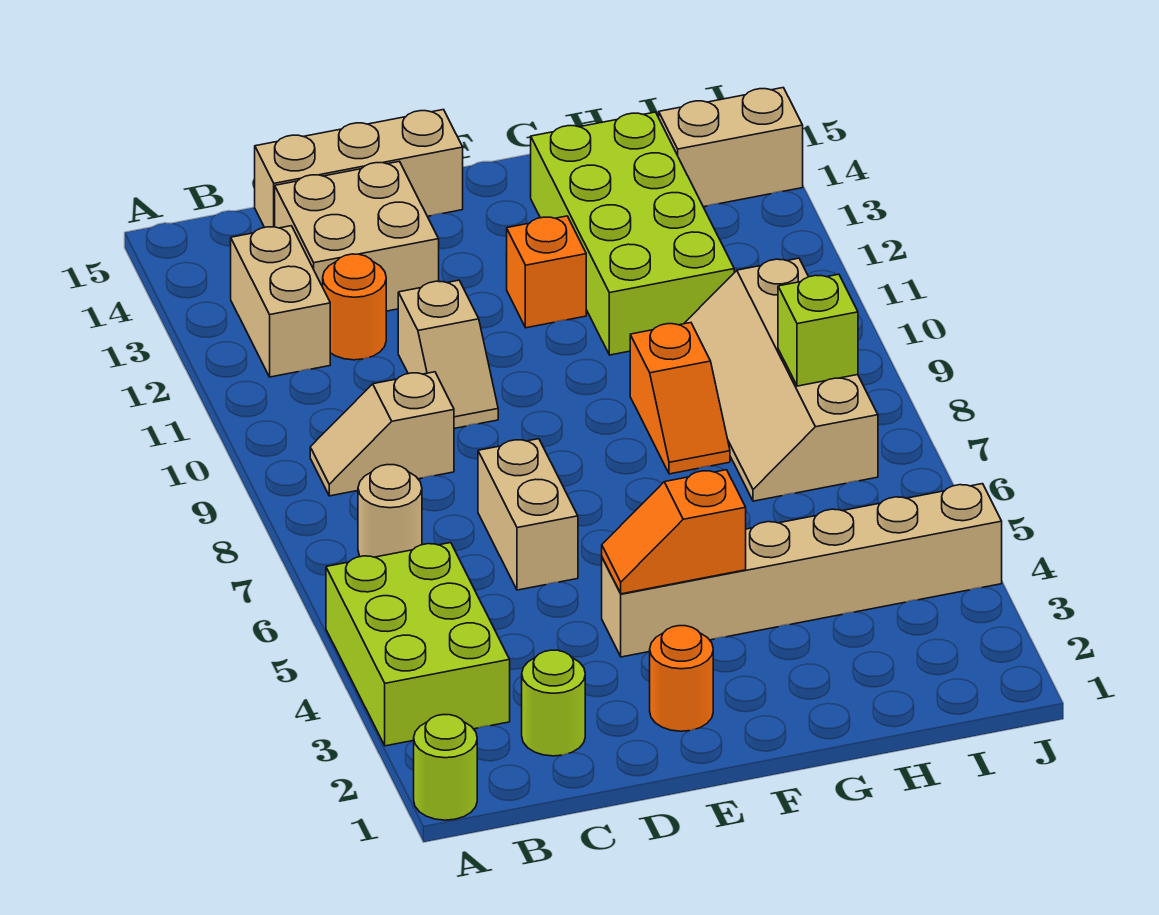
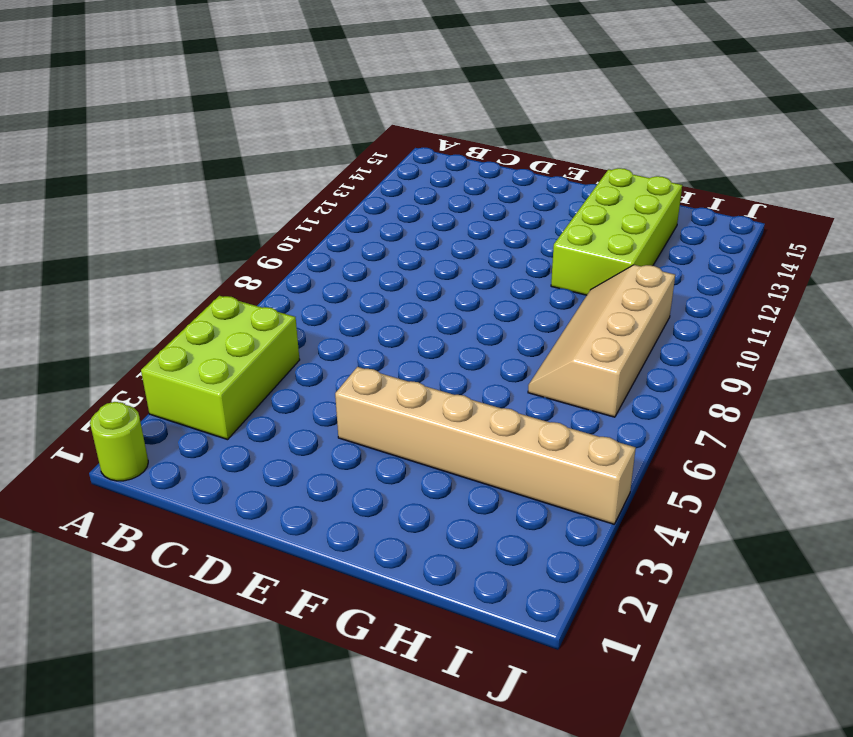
none -> tan 1x1 round brick [358,465,422,557]
none -> tan 1x2 slope [310,372,454,496]
none -> tan 1x2 brick [231,226,330,377]

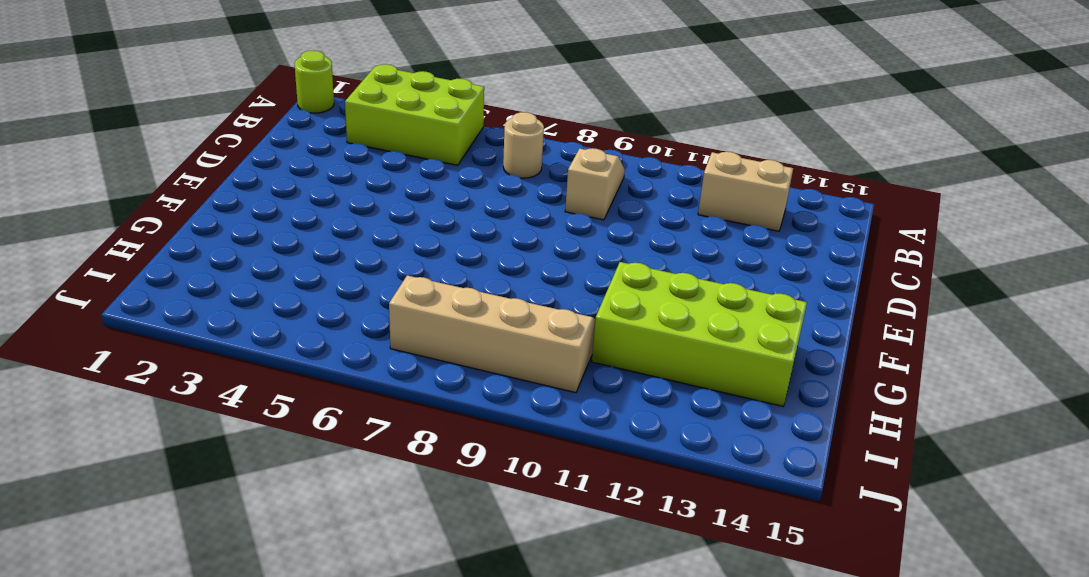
none -> lime 1x1 round brick [522,650,585,756]
none -> orange 1x1 round brick [323,254,386,360]
none -> tan 2x2 brick [275,161,439,311]

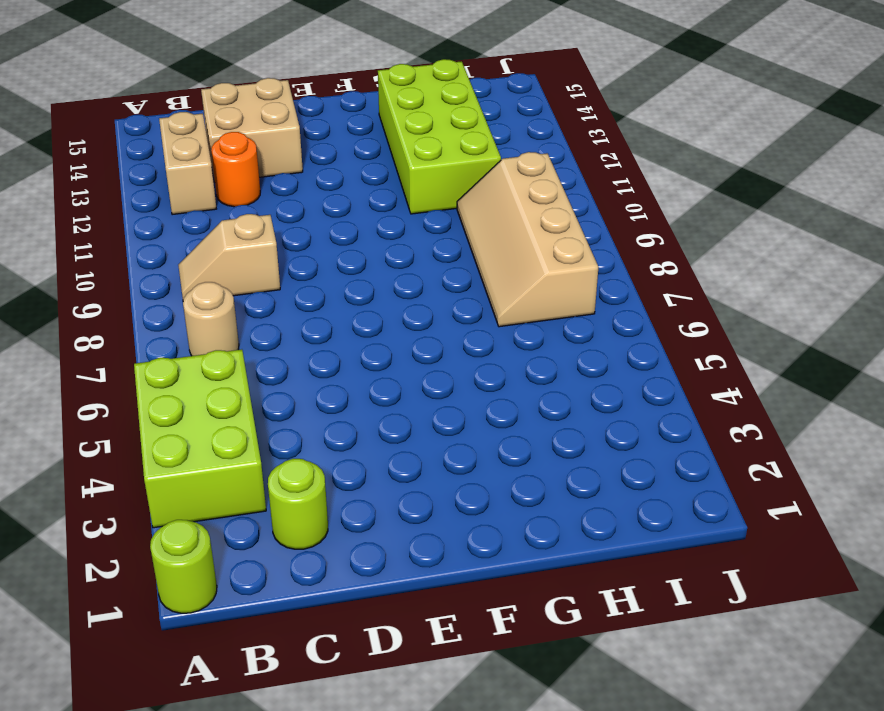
none -> tan 1x3 brick [255,110,463,227]
none -> tan 1x2 brick [478,439,578,590]
none -> tan 1x2 slope [398,280,498,428]

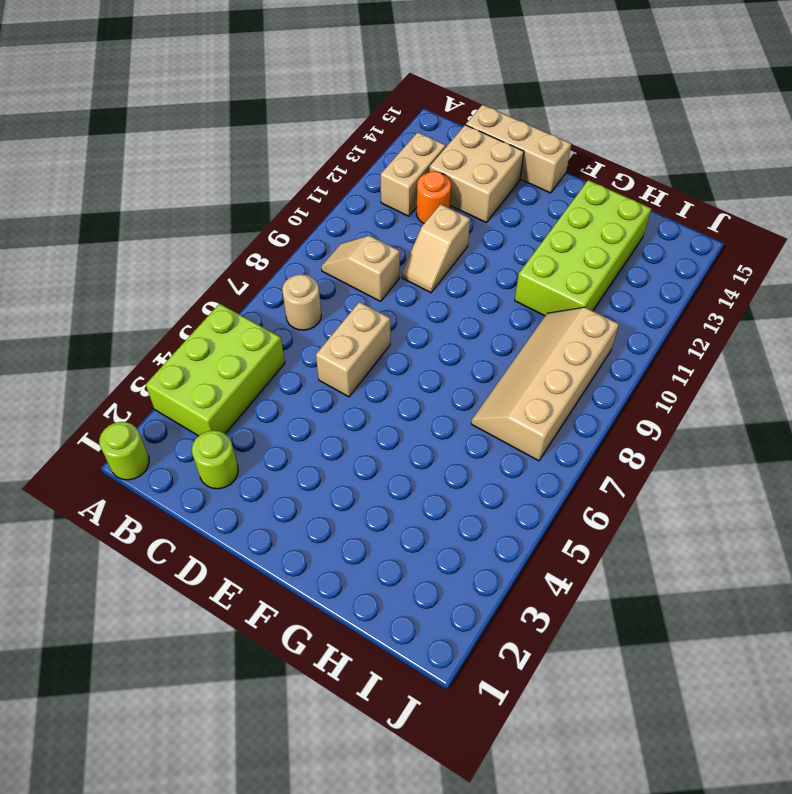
none -> orange 1x1 round brick [650,626,713,731]
none -> tan 1x6 brick [602,484,1002,657]
none -> orange 1x1 brick [507,216,586,328]

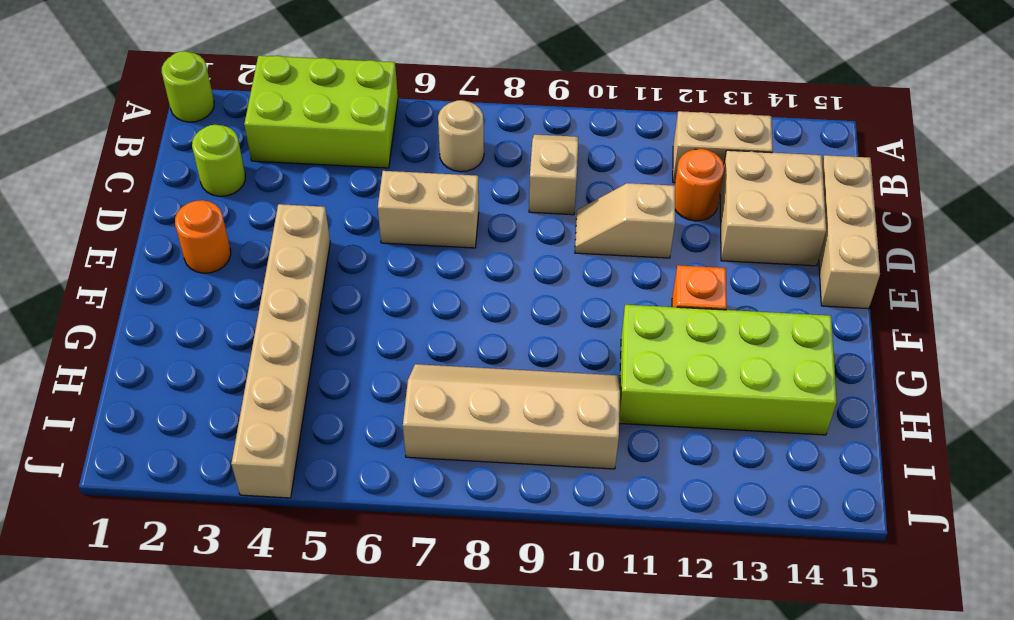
none -> orange 1x2 slope [630,323,730,474]
none -> tan 1x2 brick [659,88,803,207]
none -> orange 1x2 slope [602,470,746,594]

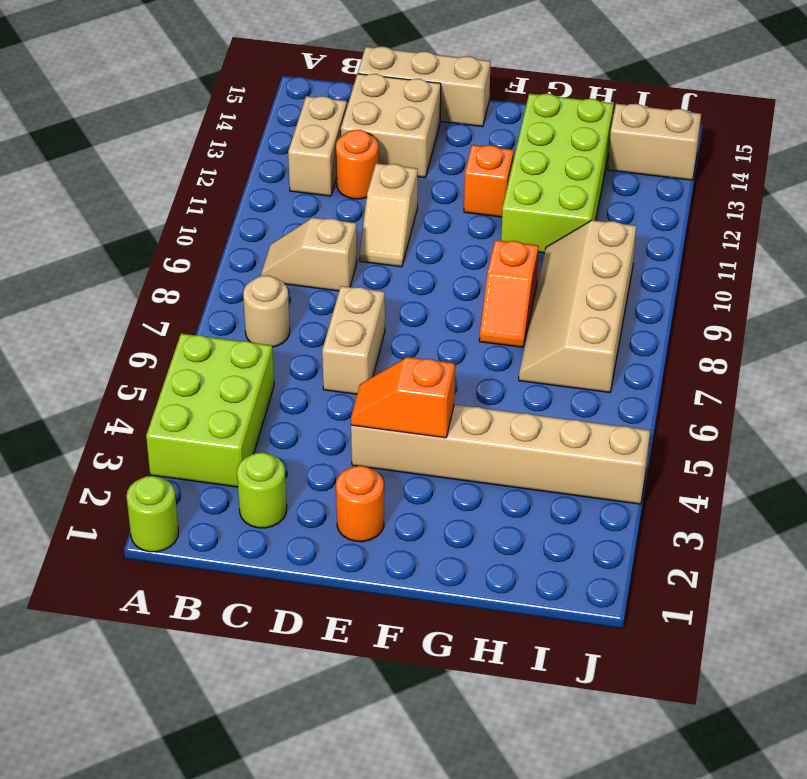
none -> lime 1x1 brick [778,274,858,386]

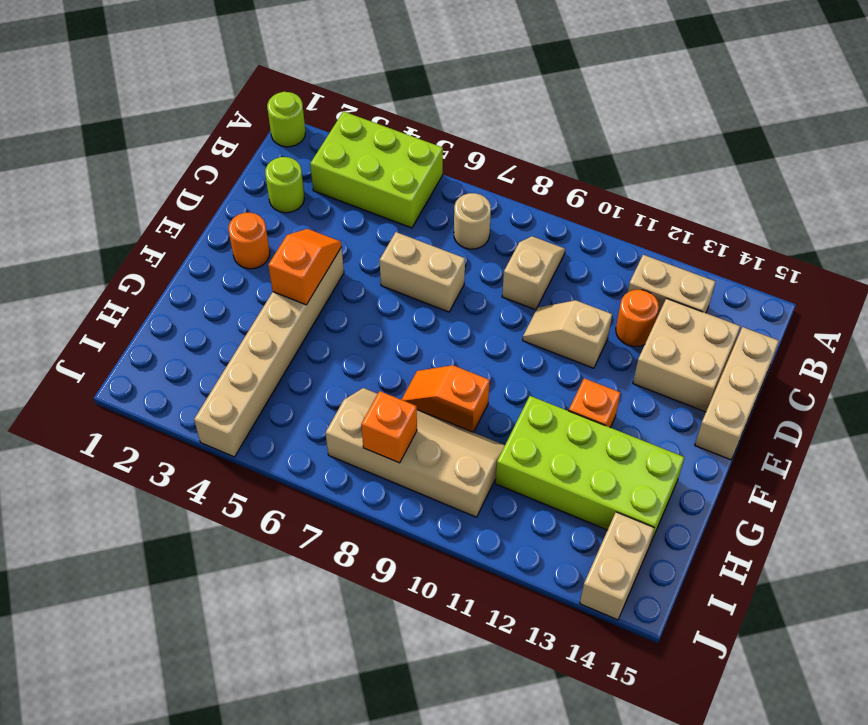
orange 1x1 brick [361,391,417,463] -> lime 1x1 brick [778,274,858,386]

